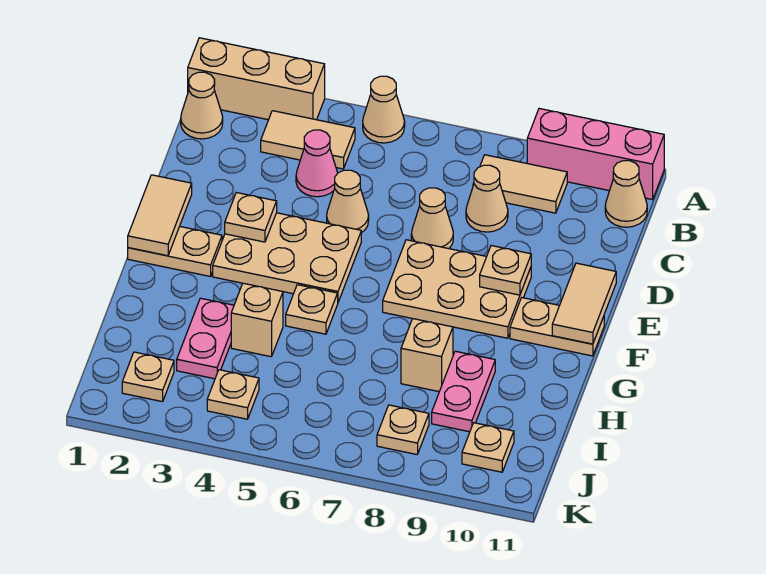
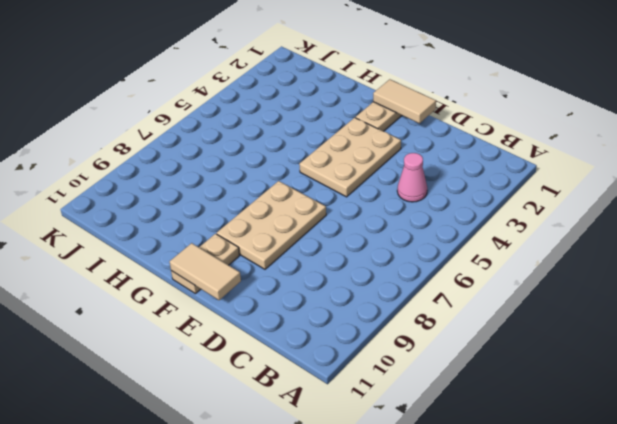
none -> tan 1x3 brick [188,38,325,120]
none -> tan 1x1 cone [363,76,405,143]
none -> pink 1x3 brick [527,108,664,200]

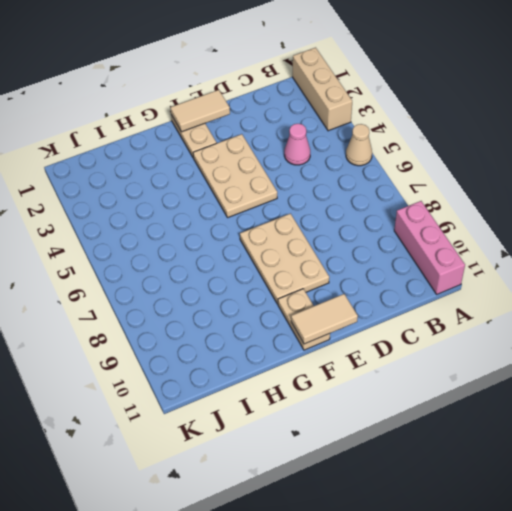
none -> tan 1x1 cone [181,72,223,139]
none -> tan 1x2 tile [261,111,355,169]
none -> tan 1x2 tile [473,155,567,213]

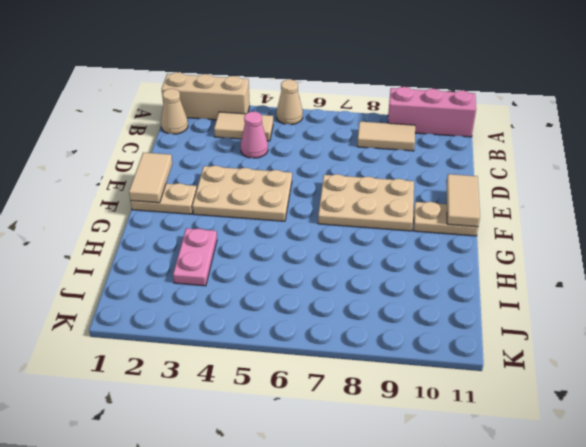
none -> tan 1x1 cone [605,161,647,227]
none -> tan 1x1 cone [466,165,508,232]
none -> tan 1x1 cone [327,170,369,233]

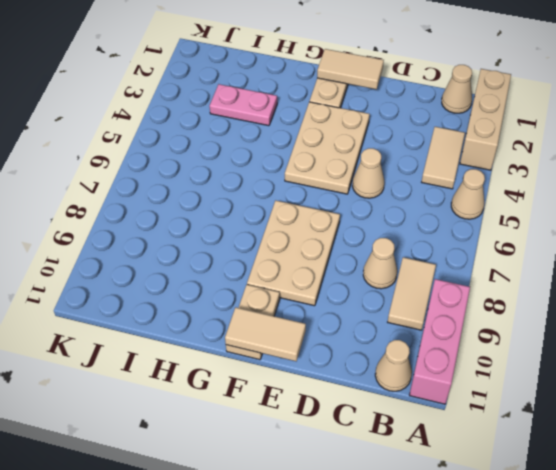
none -> pink 1x1 cone [296,130,338,197]
none -> tan 1x1 cone [411,188,453,249]
none -> tan 1x1 plate [286,285,338,334]

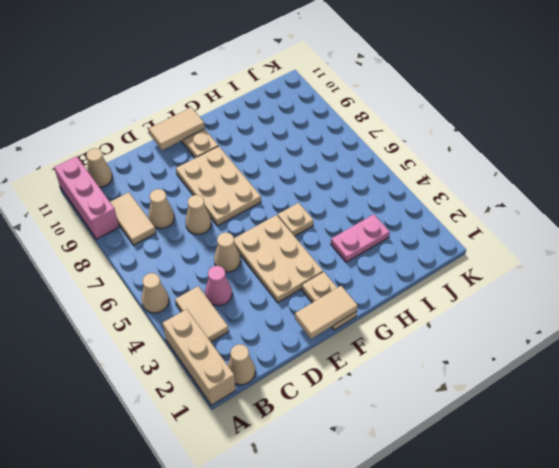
none -> tan 1x1 brick [231,283,283,357]
none -> tan 1x1 brick [401,319,453,392]
none -> pink 1x2 plate [432,351,495,432]

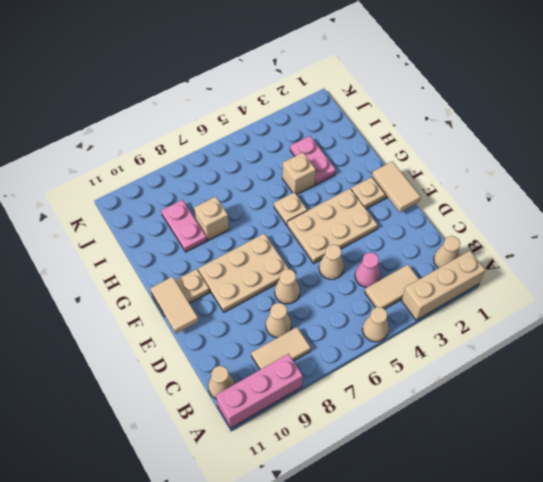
none -> tan 1x1 plate [122,352,174,402]
none -> tan 1x1 plate [207,370,259,419]
none -> tan 1x1 plate [377,405,429,454]

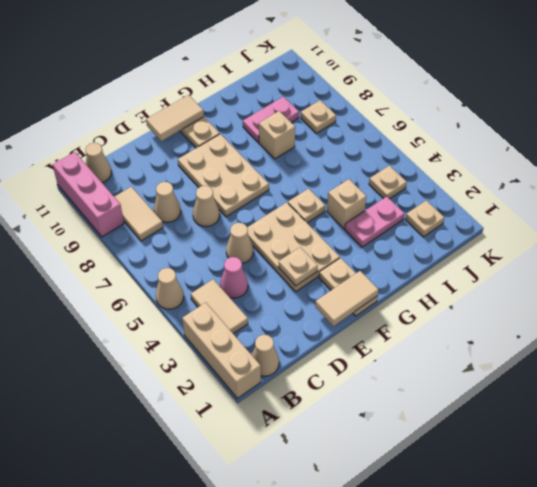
none -> tan 1x1 plate [462,423,514,472]
none -> tan 1x1 plate [480,246,531,295]

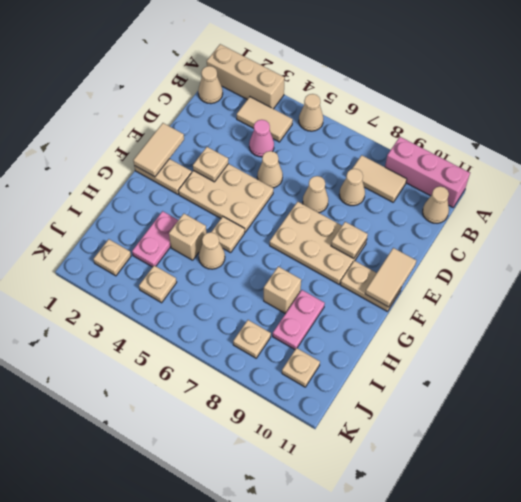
tan 1x1 cone [199,232,225,269] -> none

